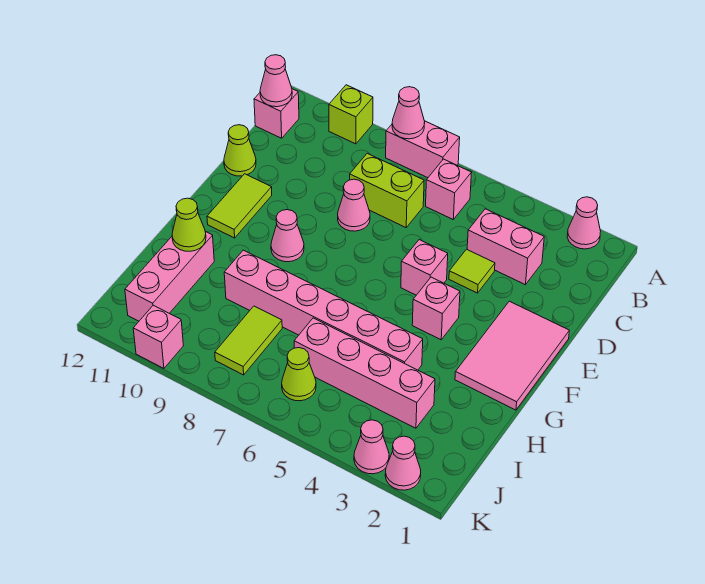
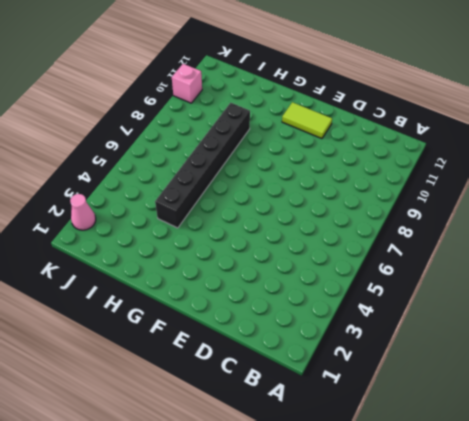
black 1x6 brick [155,103,250,228] -> pink 1x6 brick [224,250,423,370]
none -> pink 1x1 cone [567,197,601,249]
none -> pink 1x2 brick [386,121,460,178]
none -> lime 1x1 brick [329,85,373,144]

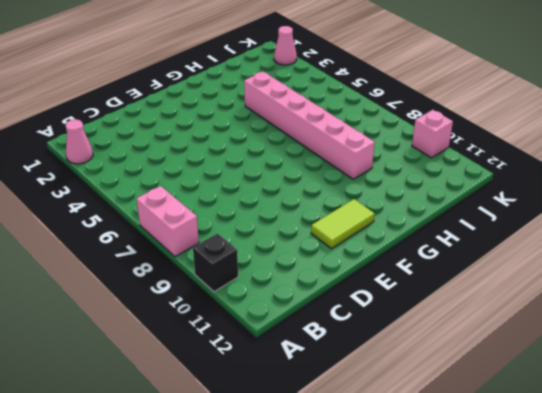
black 1x1 brick [193,233,238,292] -> lime 1x1 brick [329,85,373,144]
none -> pink 1x1 brick [426,159,472,219]
none -> pink 1x1 brick [254,89,299,138]
none -> pink 1x2 brick [467,209,544,285]

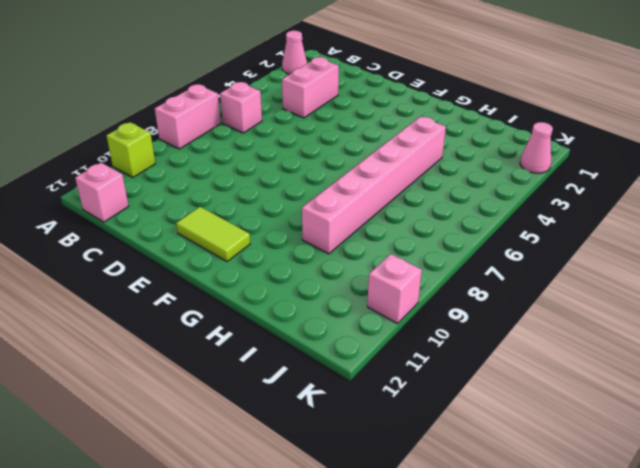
none -> lime 1x2 brick [350,153,424,227]
none -> lime 1x1 tile [449,249,495,293]
none -> pink 1x1 cone [338,179,370,231]

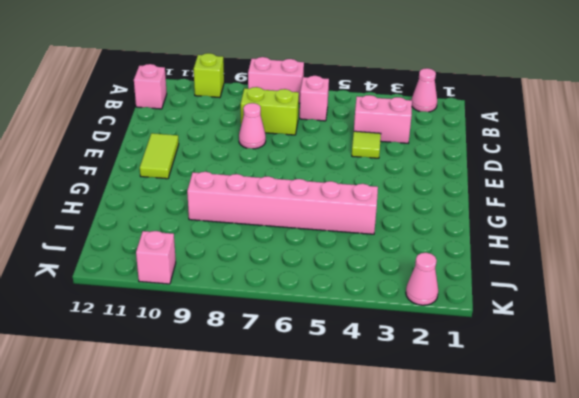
none -> lime 1x1 cone [224,125,256,176]
none -> pink 2x3 tile [455,301,569,410]
none -> pink 1x1 brick [401,240,448,295]

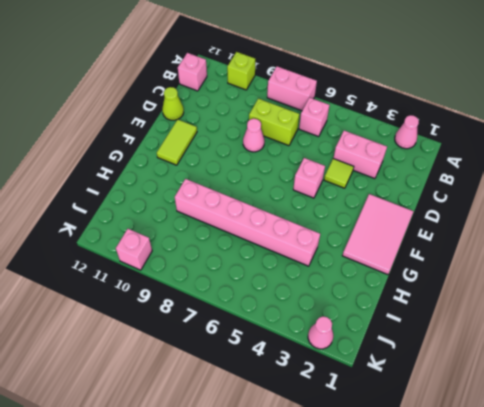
none -> pink 1x1 brick [412,277,460,340]
none -> pink 1x1 cone [271,210,304,262]
none -> pink 1x3 brick [125,231,214,321]

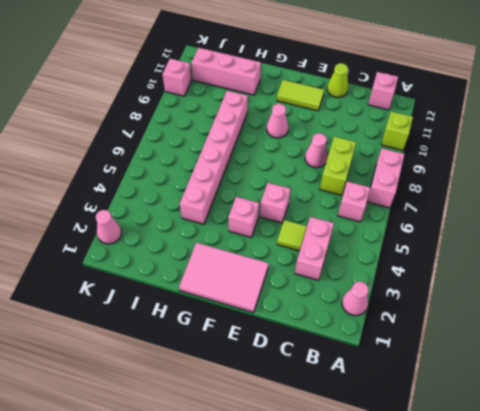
none -> pink 1x4 brick [294,318,435,428]
none -> lime 1x2 tile [215,306,282,375]
none -> lime 1x1 cone [282,348,316,401]

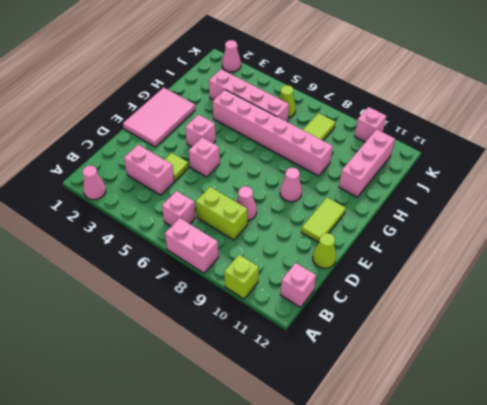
none -> pink 1x1 cone [354,420,389,474]
none -> pink 1x1 cone [392,87,425,139]
none -> pink 1x1 cone [260,55,292,107]

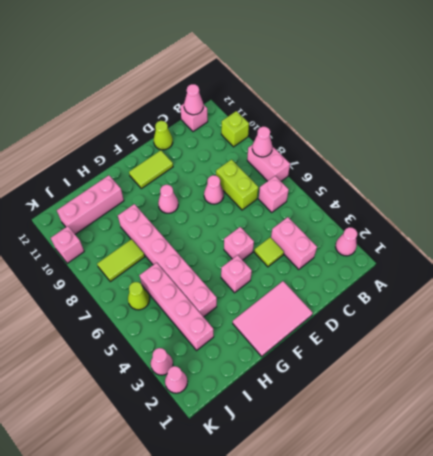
none -> lime 1x1 cone [172,198,206,251]

